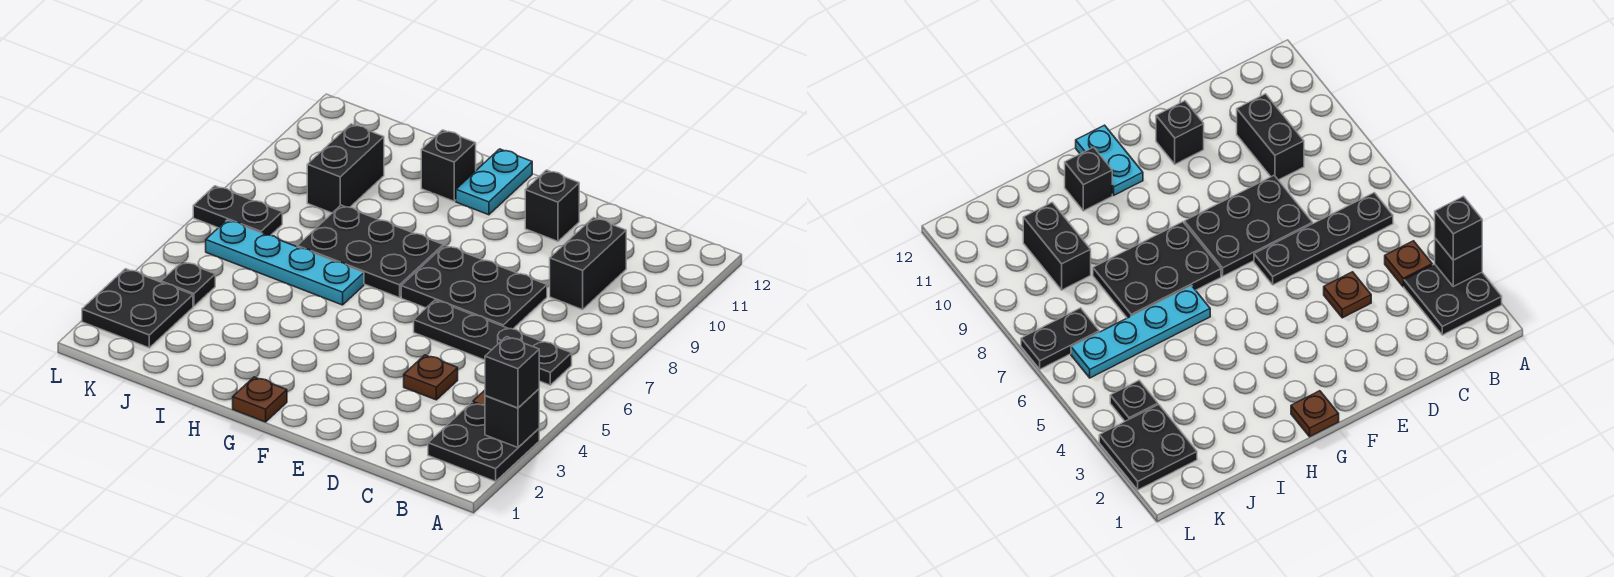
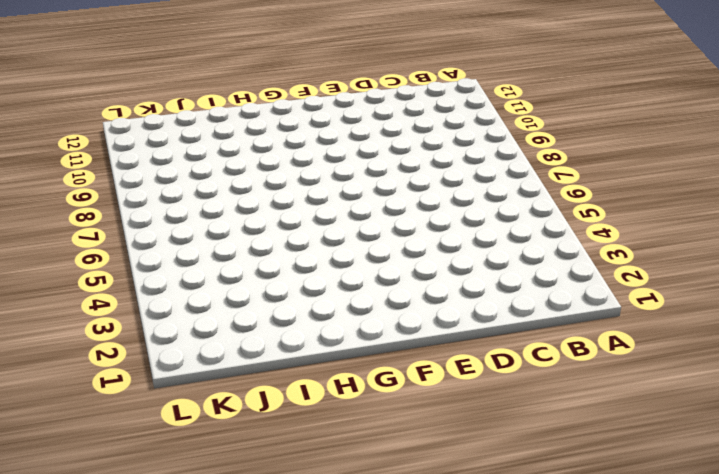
none -> black 2x2 plate [428,402,539,481]
none -> brown 1x1 plate [1385,241,1432,287]
none -> black 1x4 plate [414,300,572,385]

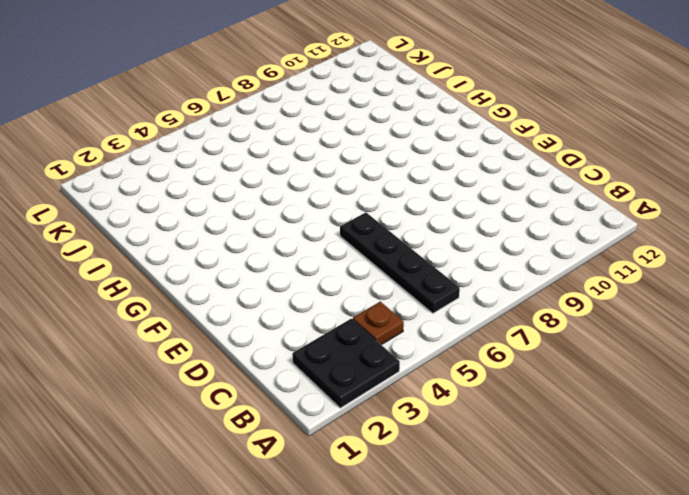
none -> black 1x2 brick [550,218,626,310]
none -> brown 1x1 plate [404,355,458,400]
none -> black 2x3 plate [401,245,547,329]

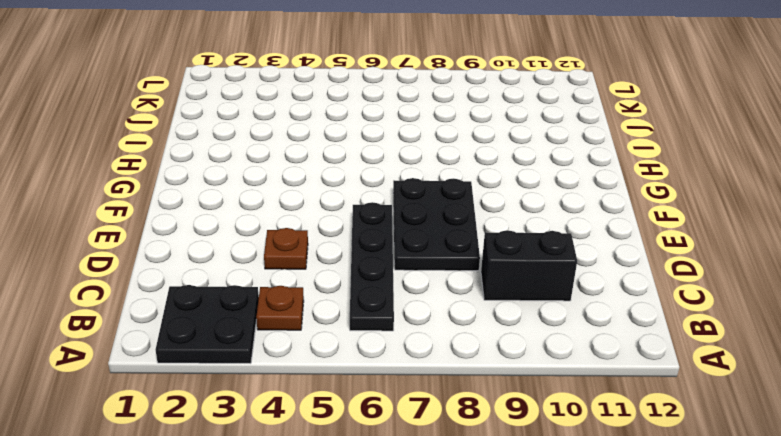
none -> black 1x1 brick [525,170,579,241]
none -> brown 1x1 plate [233,377,287,422]
none -> black 2x3 plate [297,205,443,298]

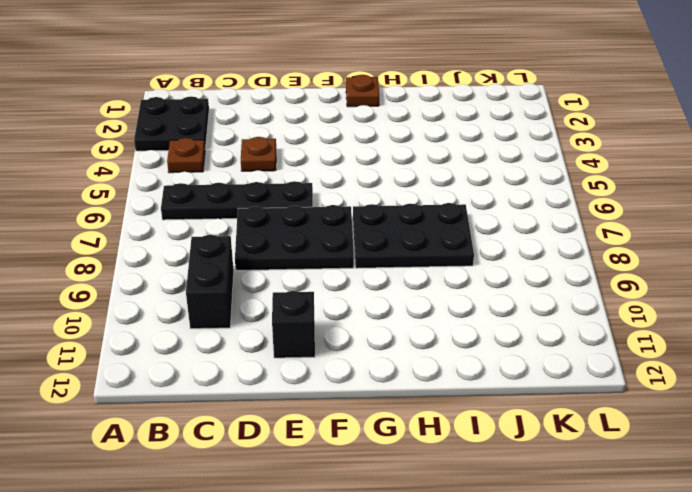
none -> cyan 1x2 plate [456,149,532,215]
none -> cyan 1x4 plate [206,220,364,305]
none -> black 1x1 brick [421,130,476,201]

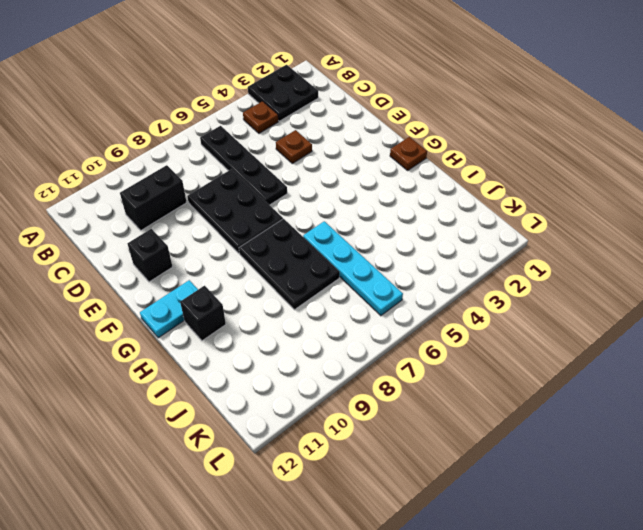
none -> black 1x2 brick [307,124,384,213]
none -> black 2x2 plate [82,269,193,348]
none -> black 1x1 plate [161,261,215,306]

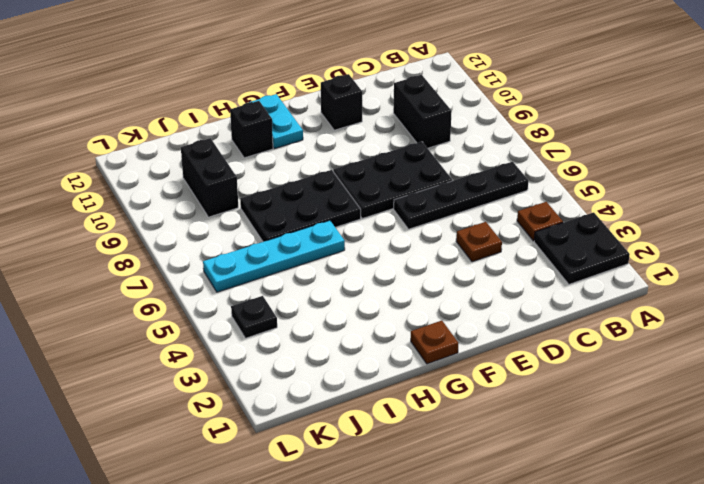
none -> black 2x2 plate [82,269,193,348]
none -> black 1x2 plate [193,186,282,235]
none -> black 1x1 brick [485,389,539,448]

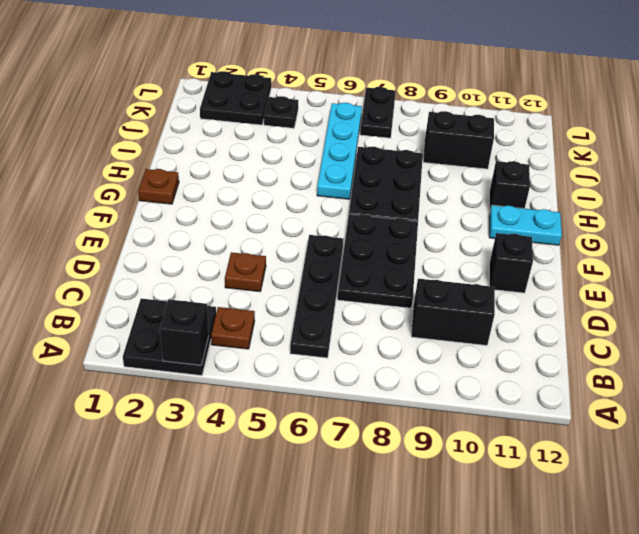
none -> black 1x1 brick [485,337,539,408]

